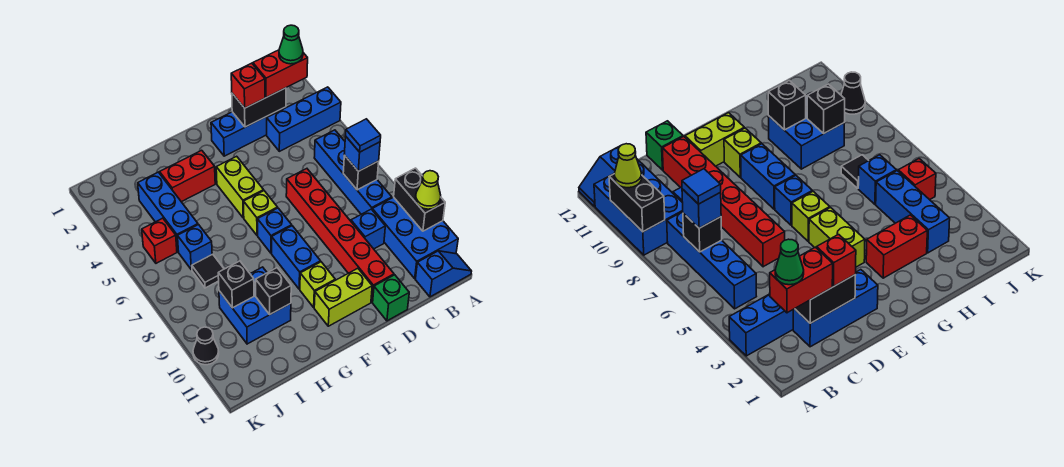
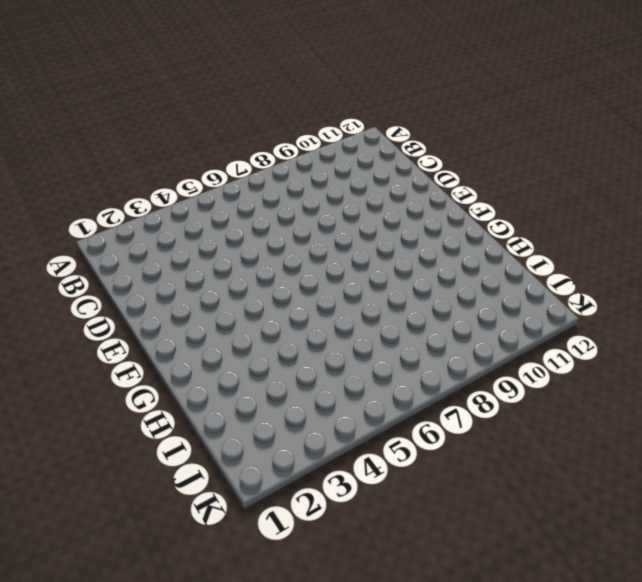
none -> blue 1x3 brick [267,87,341,151]
none -> blue 2x3 brick [372,197,458,278]
none -> blue 1x2 slope [415,251,472,297]
none -> blue 1x4 brick [314,130,392,214]

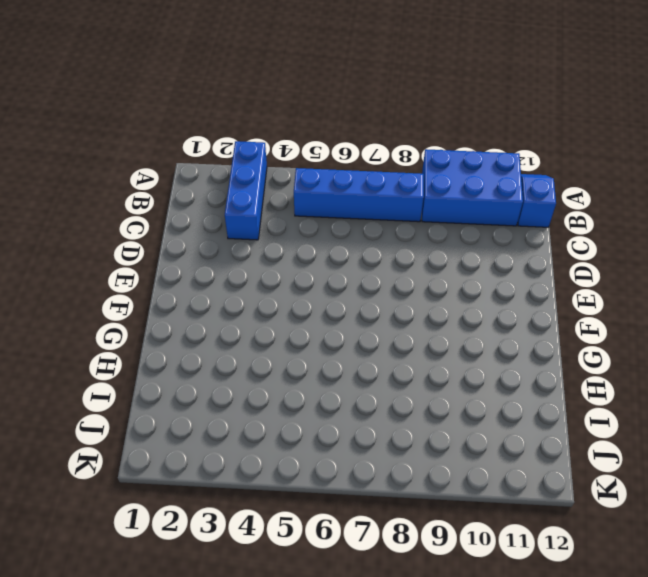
none -> blue 1x3 brick [211,107,286,156]
none -> blue 1x1 brick [351,209,385,249]
none -> red 1x6 brick [286,169,394,302]
none -> green 1x1 brick [373,275,409,321]

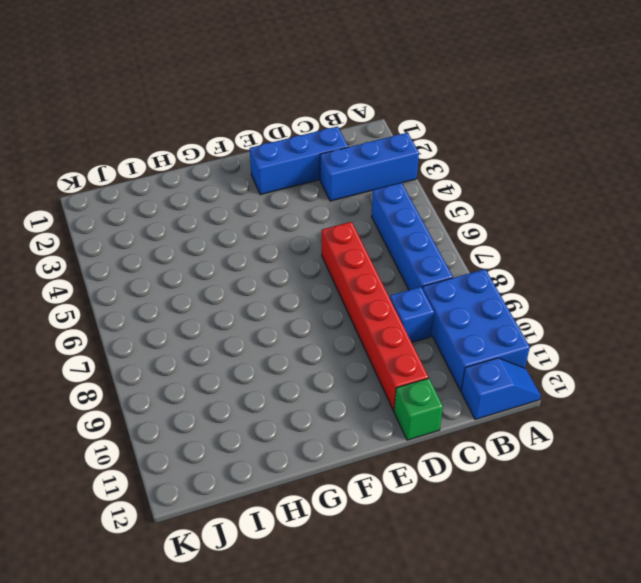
none -> lime 1x2 brick [314,268,372,326]
none -> lime 1x2 brick [216,156,264,218]
none -> lime 1x1 brick [244,191,278,235]
none -> blue 1x1 brick [257,208,292,253]

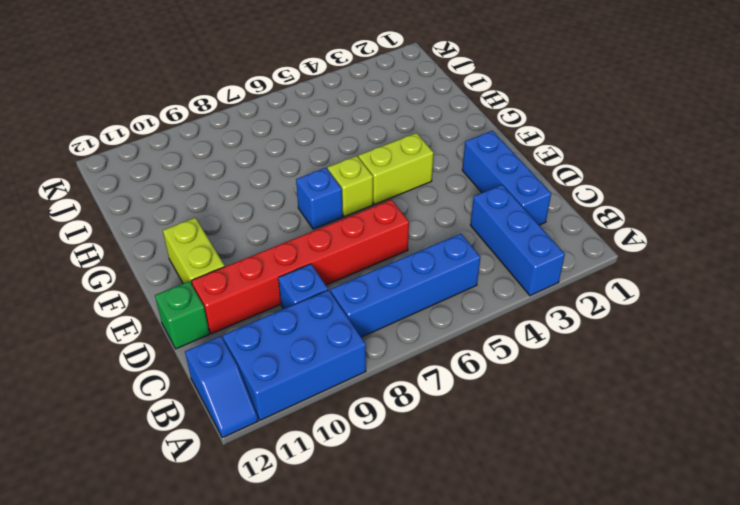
none -> blue 1x2 brick [272,226,321,289]
none -> lime 1x1 brick [300,262,335,307]
none -> red 1x2 brick [160,150,215,202]
none -> blue 2x2 brick [219,267,291,344]

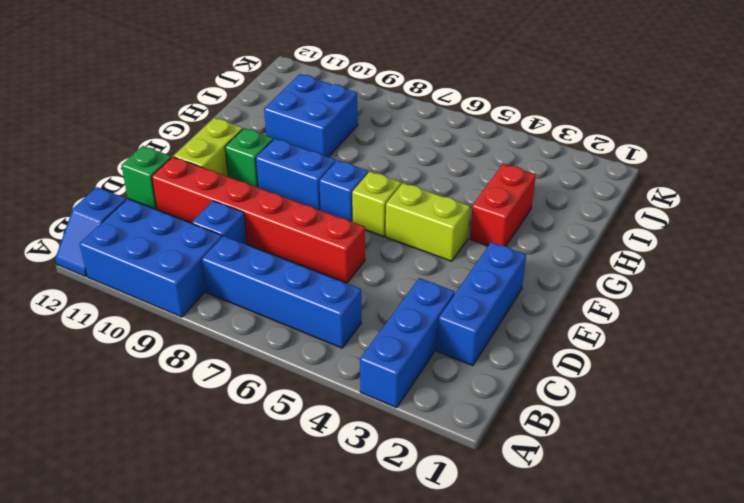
green 1x1 brick [225,128,273,188] -> lime 1x1 brick [300,262,335,307]
none -> blue 1x3 brick [138,172,198,252]
none -> blue 1x1 brick [178,225,212,270]
none -> black 1x1 tile [192,254,224,288]
none -> red 1x1 brick [142,218,177,263]

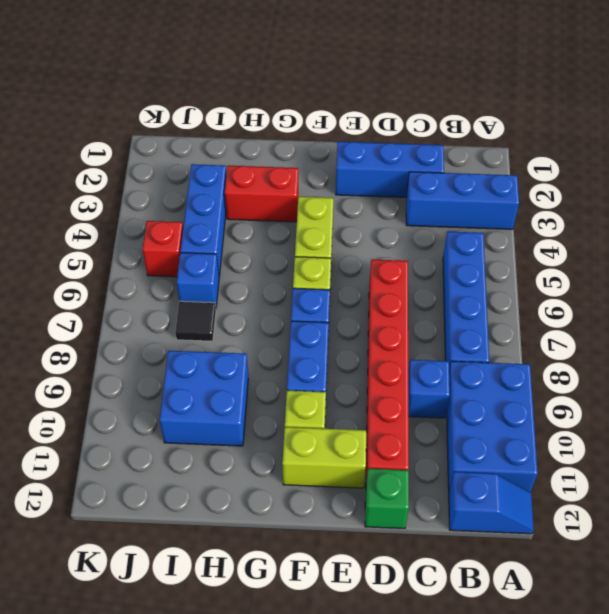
none -> black 1x1 cone [193,327,219,365]
none -> black 1x2 brick [394,168,445,231]
none -> black 1x1 brick [343,155,379,190]
none -> black 1x2 brick [232,88,286,127]

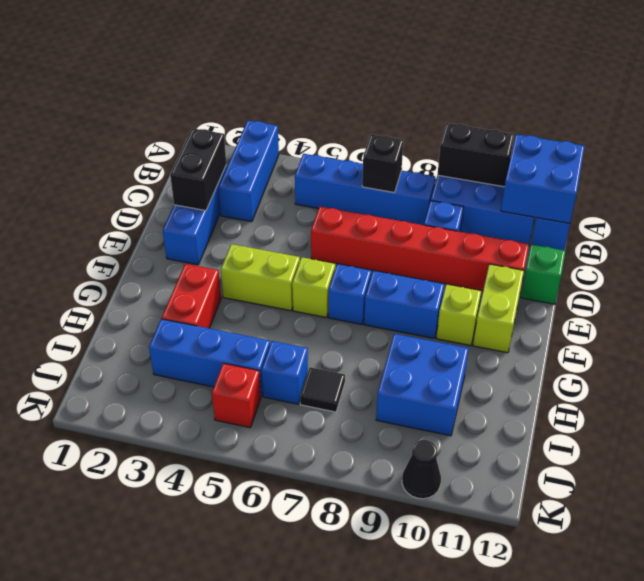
blue 2x2 brick [501,134,585,223] -> none
none -> black 1x1 brick [256,268,291,315]
none -> black 1x1 brick [218,261,254,308]
none -> lime 1x1 cone [415,171,441,209]
none -> red 1x2 brick [253,50,308,97]

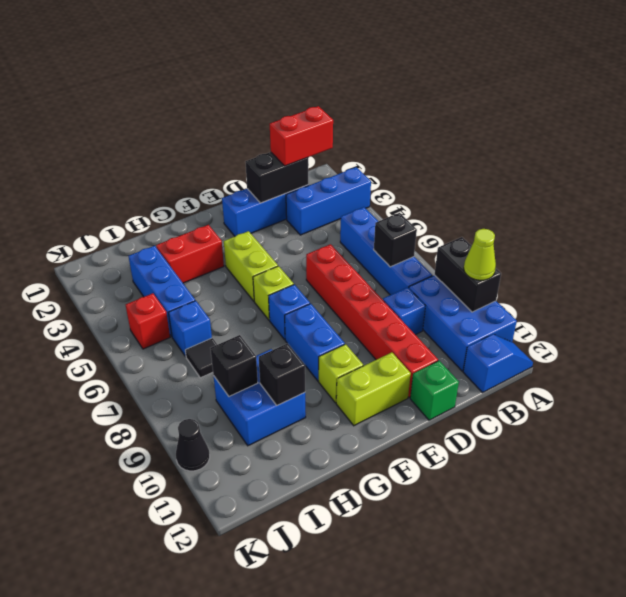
none -> blue 1x1 brick [344,136,380,171]
none -> red 1x1 brick [231,63,265,108]
none -> green 1x1 cone [279,25,303,64]
none -> blue 1x1 tile [346,119,381,152]

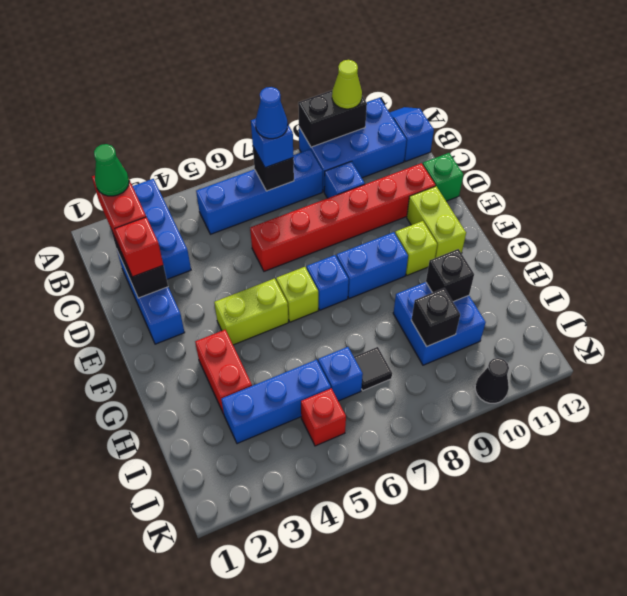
blue 1x1 cone [255,87,288,139] -> blue 1x1 tile [346,119,381,152]

